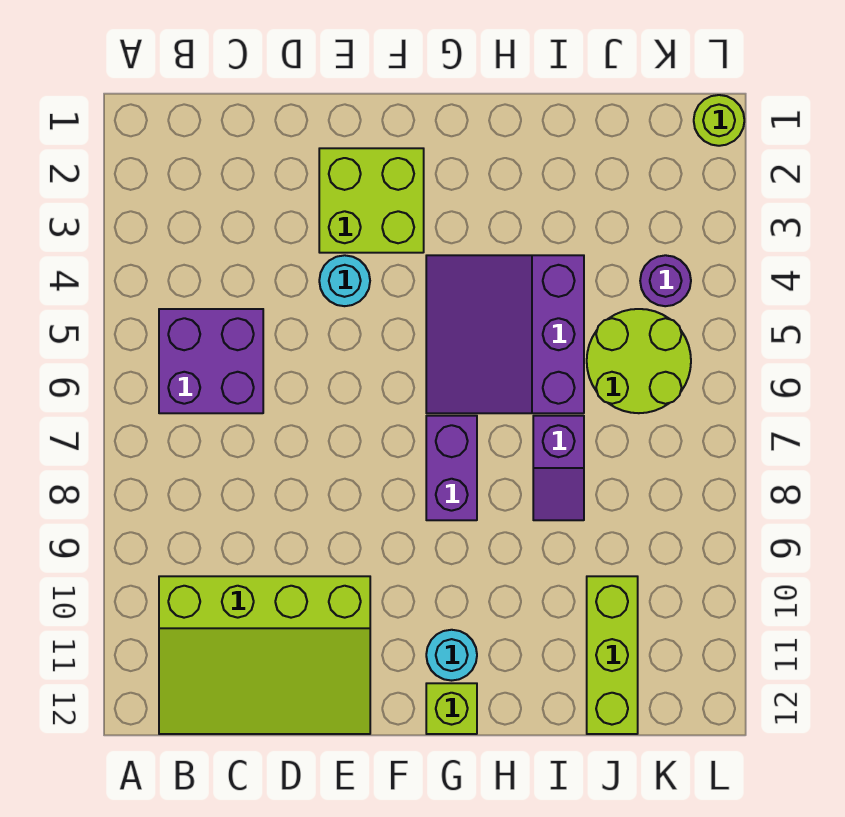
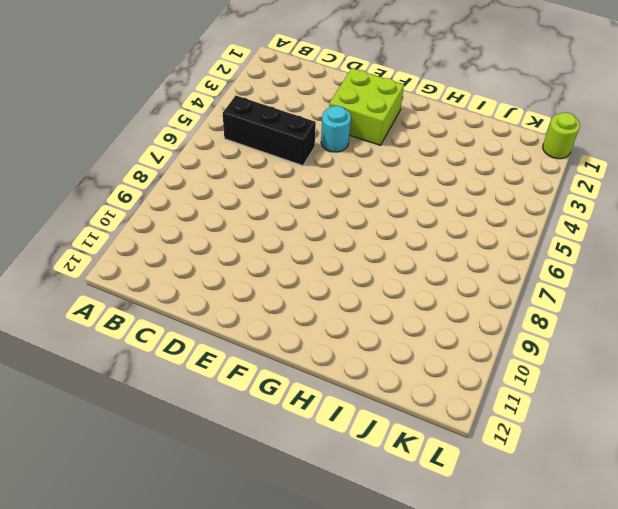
black 1x3 brick [223,96,316,166] -> purple 2x2 brick [159,309,263,413]
none -> lime 3x4 slope [159,576,370,734]
none -> purple 3x3 slope [426,255,584,413]
none -> purple 1x2 brick [426,416,477,520]

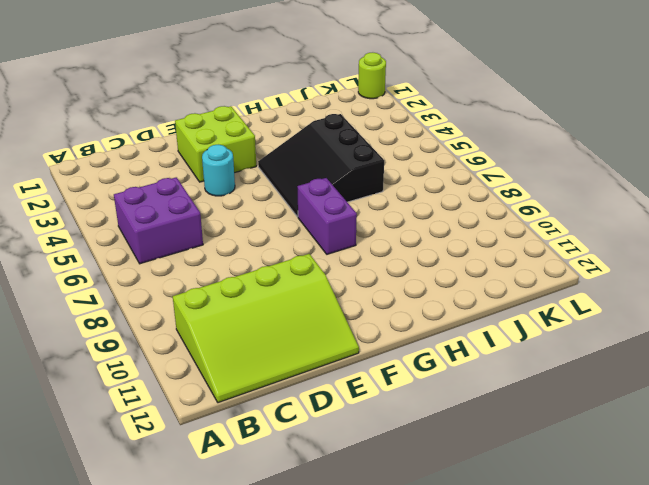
black 3x3 slope [258,114,384,217] -> purple 3x3 slope [426,255,584,413]
none -> cyan 1x1 round brick [426,630,477,681]
none -> lime 1x1 brick [426,683,477,734]
none -> purple 1x2 slope [533,416,584,520]

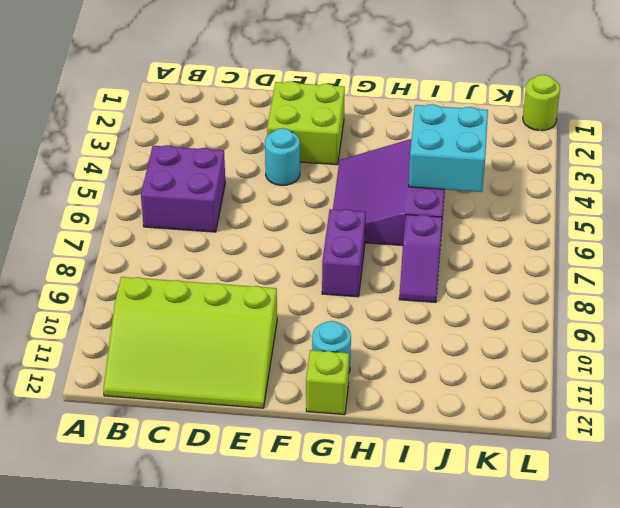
cyan 2x2 brick [409,104,488,192] -> none
none -> lime 2x2 round brick [587,309,691,413]
none -> lime 1x3 brick [587,576,638,734]
none -> purple 1x1 round brick [640,255,691,306]

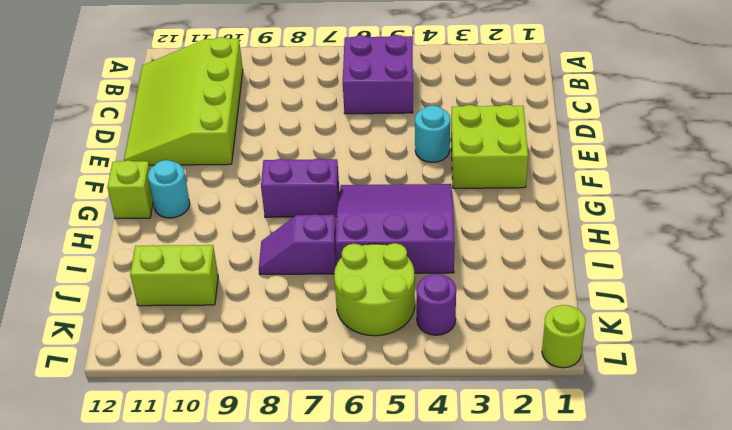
lime 1x2 brick [130,245,218,306] -> lime 1x3 brick [587,576,638,734]

